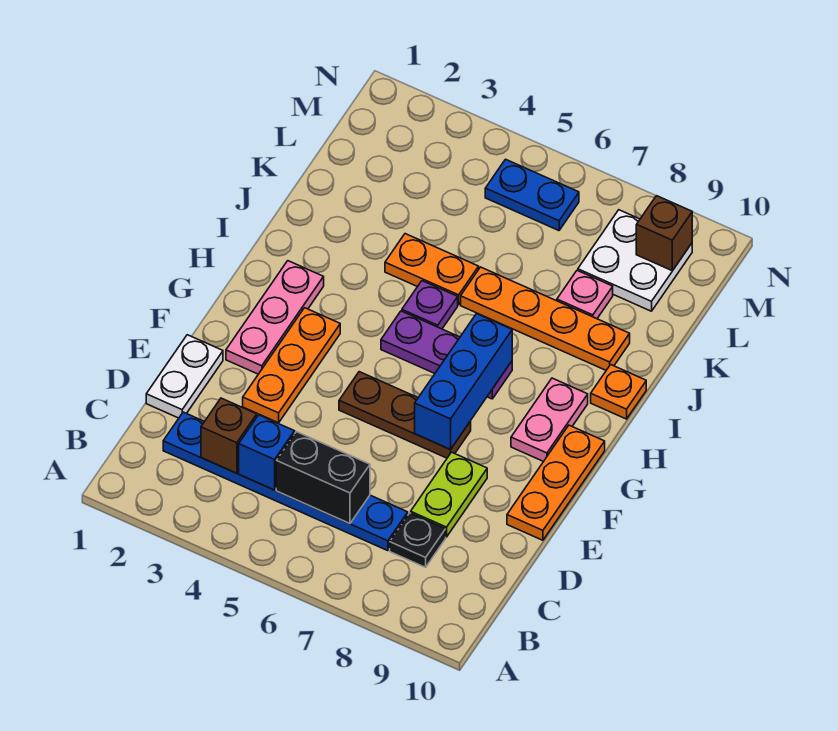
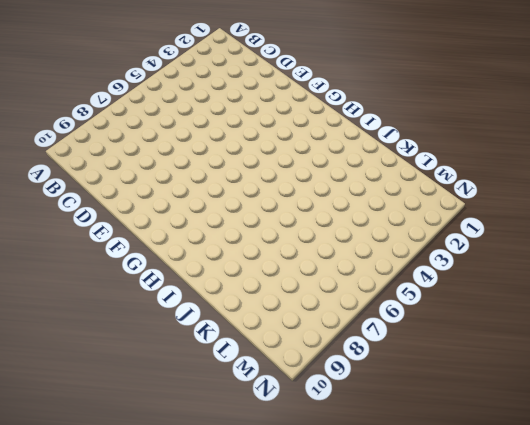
none -> blue 1x6 plate [163,412,408,551]
none -> black 1x1 plate [390,513,446,567]
none -> white 1x2 plate [146,335,223,418]

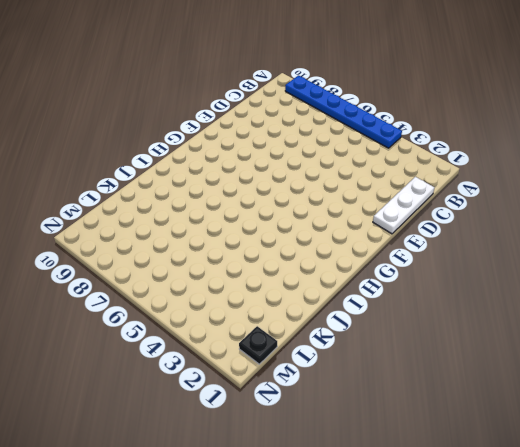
blue 1x6 plate [285,76,402,148] -> blue 1x6 plate moved to [163,412,408,551]
white 1x3 plate [373,177,434,234] -> white 1x2 plate [146,335,223,418]
black 1x1 plate [239,326,277,364] -> black 1x1 plate moved to [390,513,446,567]
none -> lime 1x2 plate [411,452,487,537]
none -> orange 1x3 plate [243,308,340,423]
none -> orange 1x3 plate [507,425,605,540]

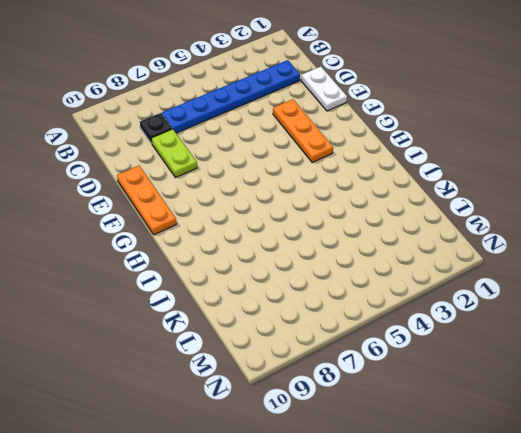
none -> pink 1x3 plate [226,261,324,374]
none -> brown 1x3 plate [339,372,471,458]
none -> pink 1x2 plate [511,378,588,462]

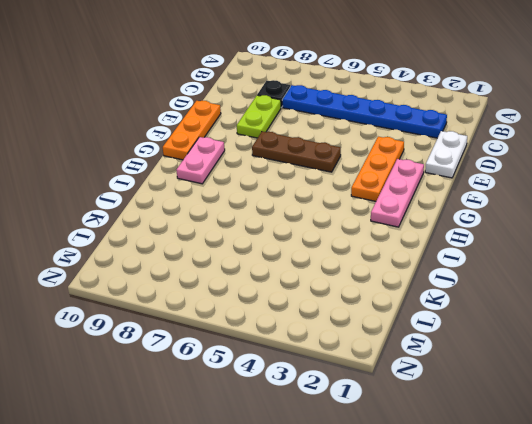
none -> purple 1x3 plate [381,311,512,399]
none -> purple 1x1 plate [402,281,458,329]
none -> orange 1x1 plate [591,365,646,419]

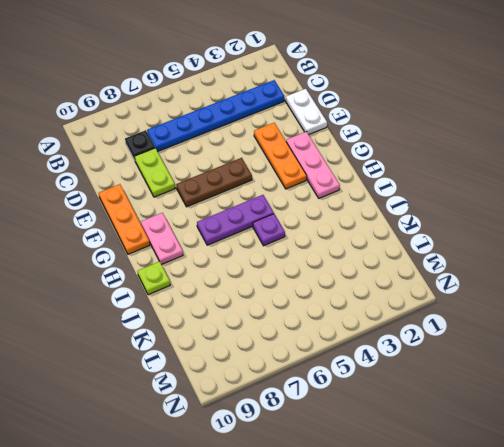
lime 1x1 plate [138,261,170,295] -> orange 1x1 plate [591,365,646,419]
none -> orange 1x2 plate [385,234,479,305]
none -> orange 1x4 plate [461,267,630,370]
none -> pink 1x1 plate [557,271,613,319]

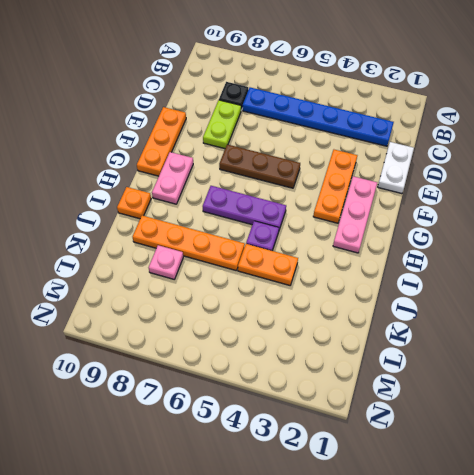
none -> white 2x2 plate [578,210,692,311]
none -> blue 1x2 plate [485,159,579,231]
none -> brown 1x1 brick [201,398,257,473]

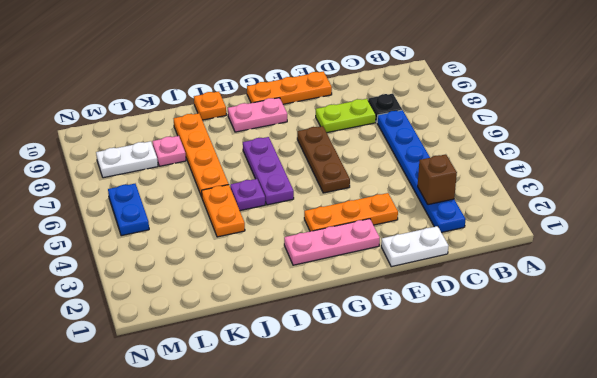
white 1x2 plate [96,141,158,178] -> white 2x2 plate [578,210,692,311]
none -> blue 1x1 brick [239,415,295,490]
none -> black 1x2 brick [276,432,370,524]
none -> blue 1x3 brick [415,314,512,450]

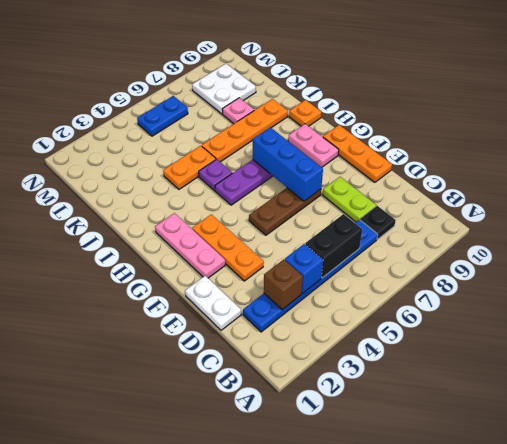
none -> brown 1x1 brick [636,196,692,271]

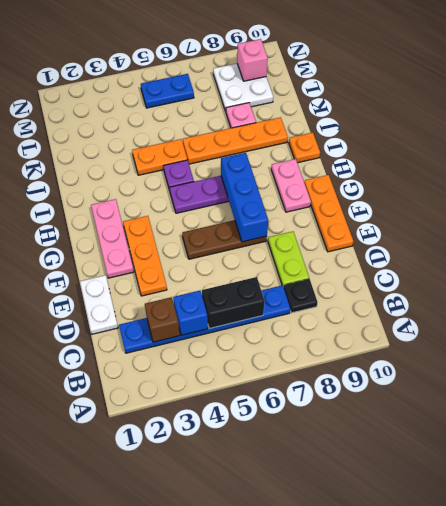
pink 1x1 brick [237,39,268,81] -> brown 1x1 brick [636,196,692,271]

